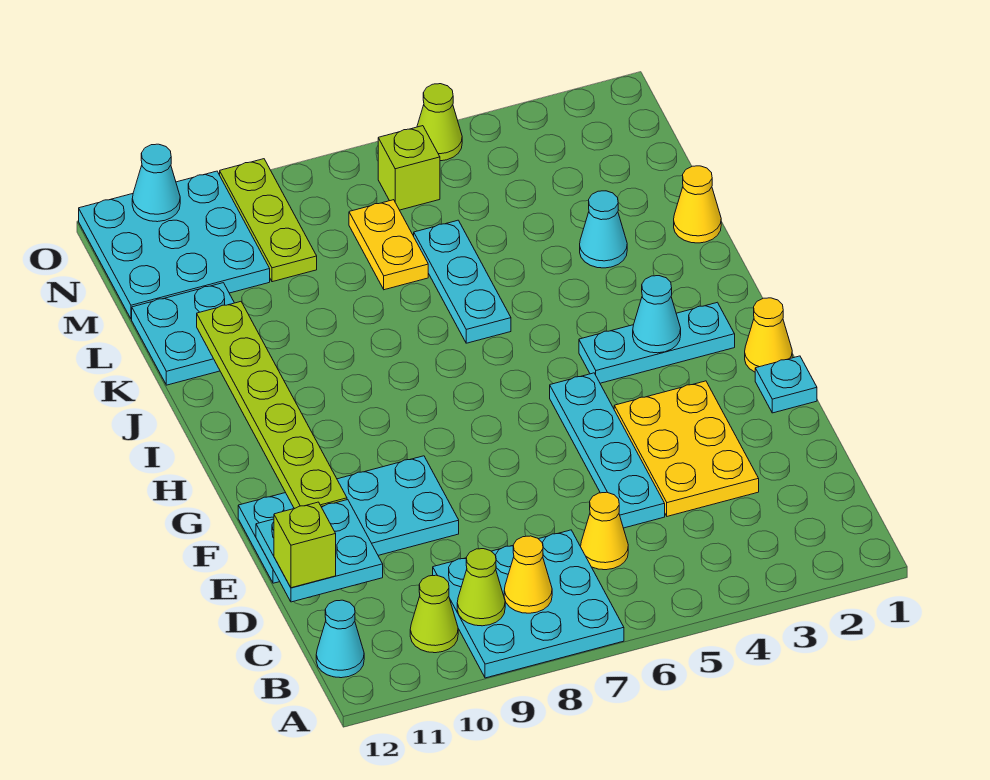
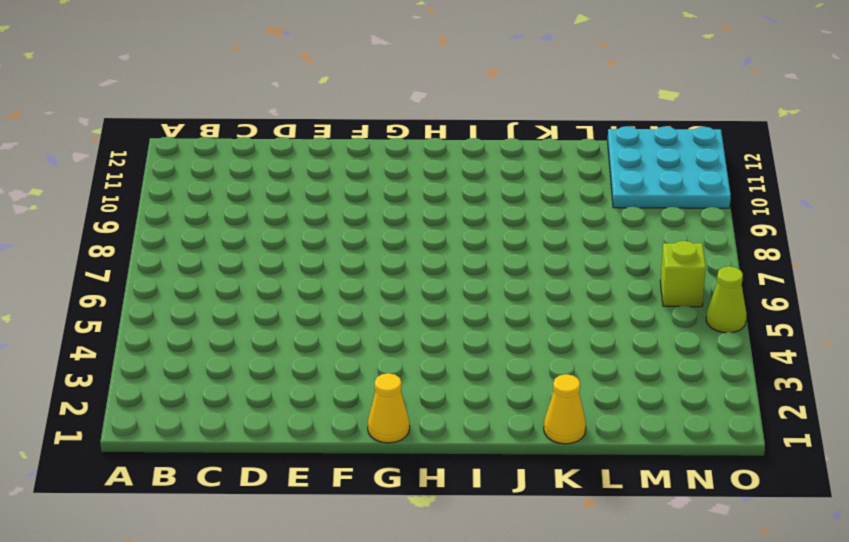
none -> cyan 3x3 plate [433,530,624,678]
none -> lime 1x1 cone [410,575,458,653]
none -> cyan 1x1 cone [316,600,364,678]

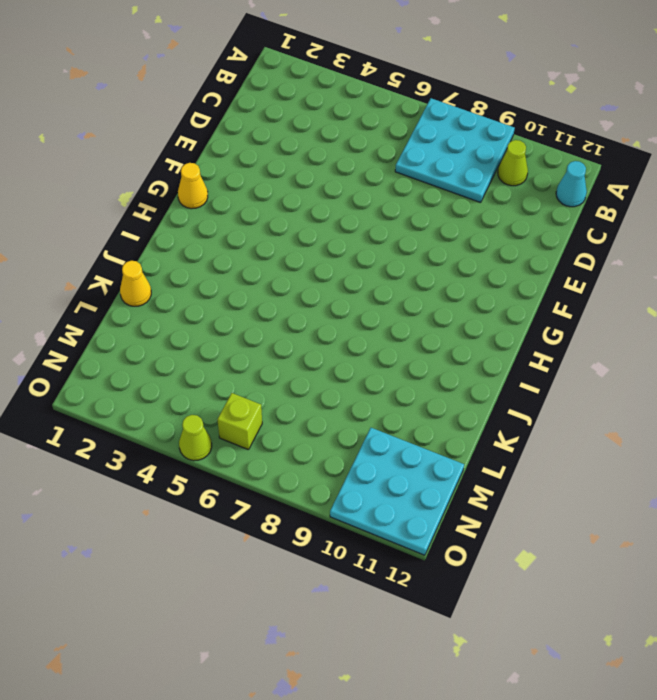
none -> yellow 1x1 cone [581,492,628,570]
none -> yellow 2x3 plate [614,381,759,516]
none -> cyan 1x4 plate [550,373,665,528]

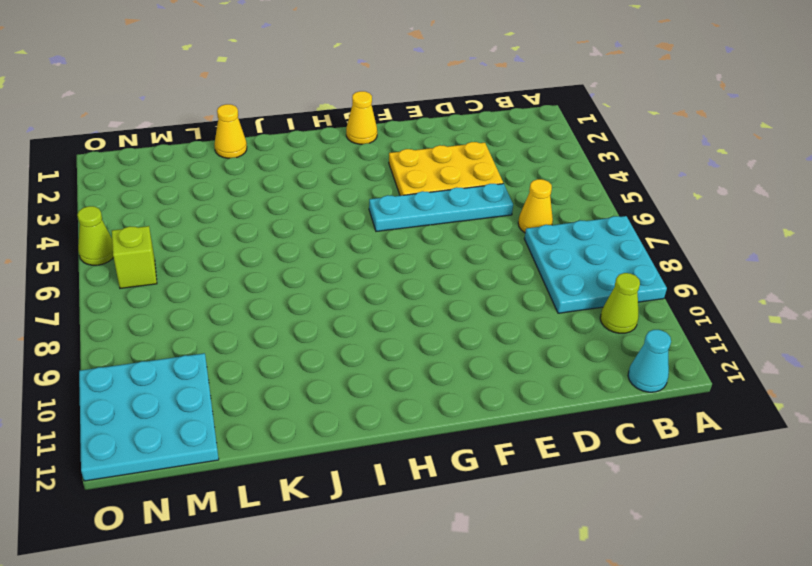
none -> cyan 2x4 plate [238,456,459,583]
none -> cyan 1x1 plate [755,356,817,413]
none -> cyan 1x3 plate [579,302,735,383]

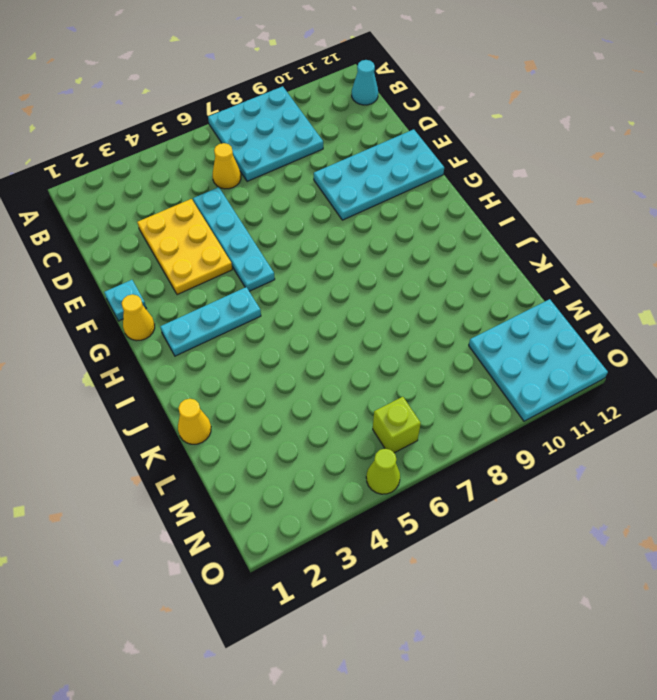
none -> lime 1x1 cone [410,575,458,653]
none -> cyan 1x3 plate [414,220,511,343]
none -> cyan 1x1 cone [580,191,627,268]

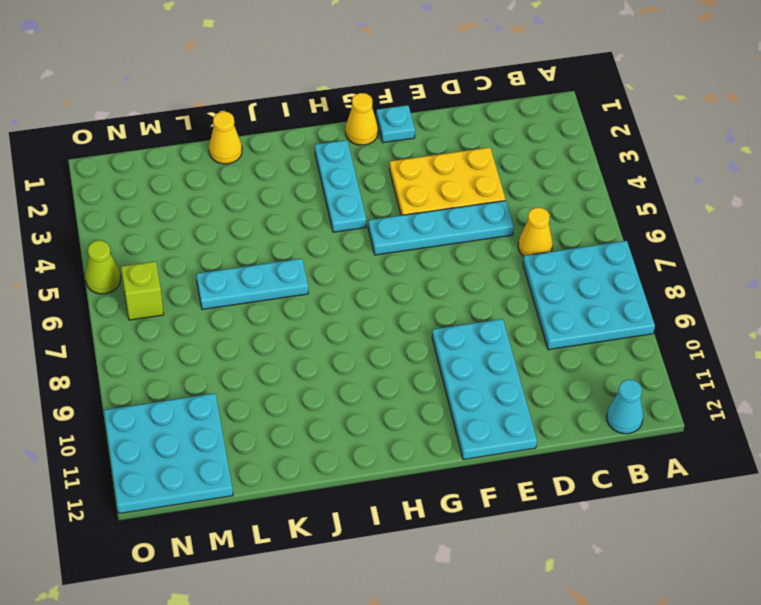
none -> lime 1x1 cone [410,575,458,653]
none -> cyan 1x1 cone [580,191,627,268]
none -> cyan 2x2 plate [132,283,234,385]

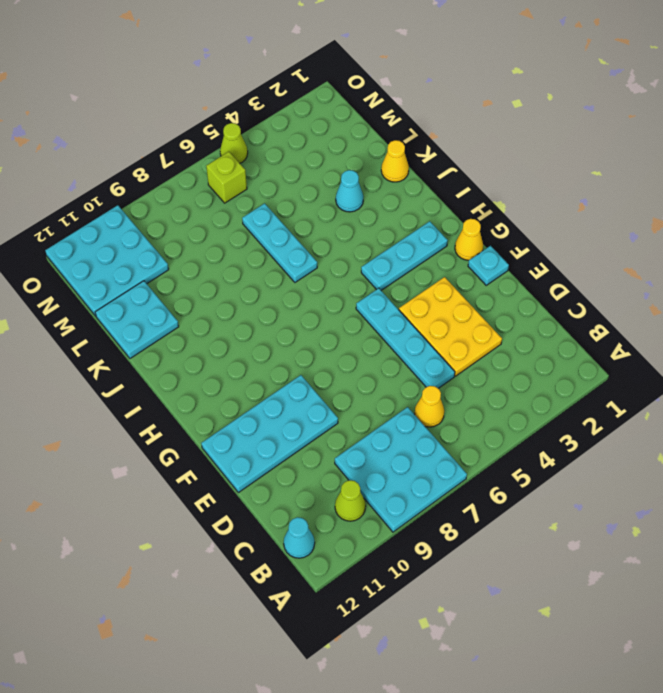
none -> yellow 1x2 plate [349,200,428,290]
none -> lime 1x3 plate [220,159,317,282]
none -> yellow 1x1 cone [504,536,552,613]

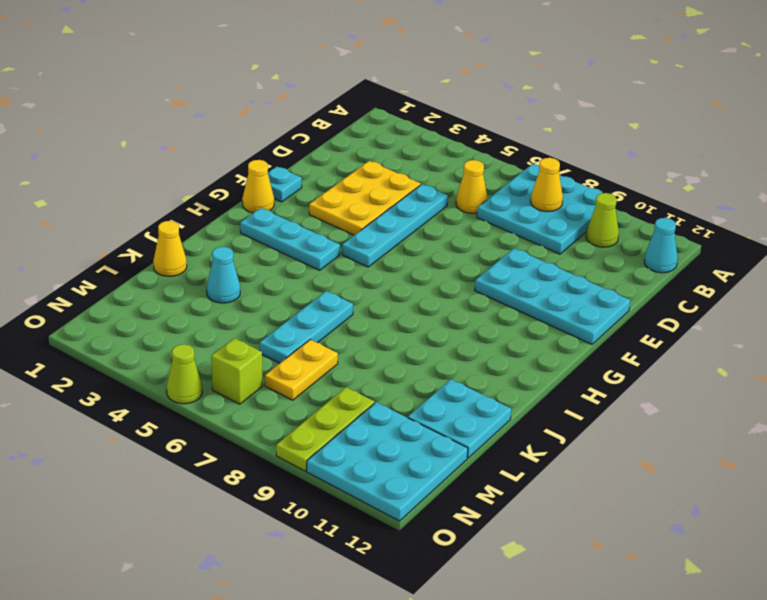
none -> lime 1x1 cone [457,549,505,626]
none -> cyan 2x2 plate [256,500,383,602]
none -> lime 1x6 plate [197,302,347,509]

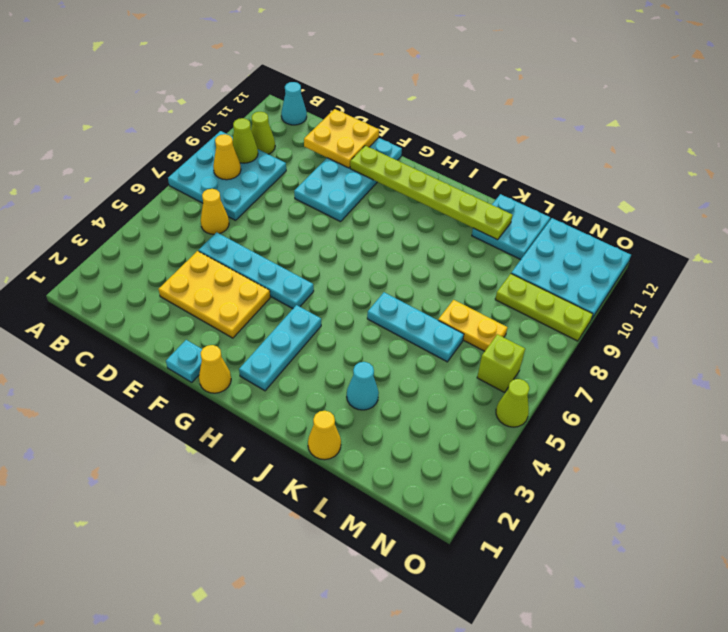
yellow 2x2 plate [304,109,379,168] -> cyan 2x2 plate [256,500,383,602]
none -> cyan 1x1 cone [633,276,681,353]
none -> cyan 1x1 cone [132,144,180,222]
none -> lime 1x1 brick [274,502,336,588]

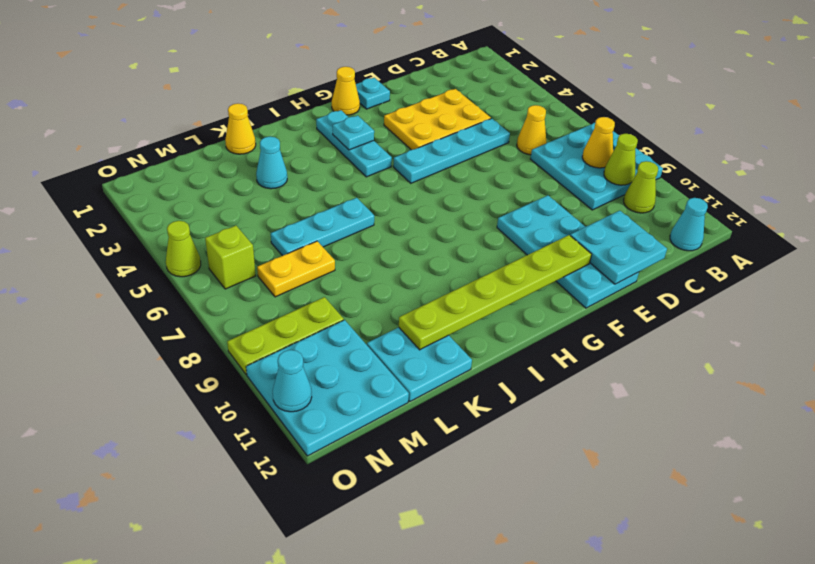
cyan 1x1 plate [333,115,374,150] -> cyan 1x1 cone [633,276,681,353]
none -> lime 1x1 brick [274,502,336,588]

